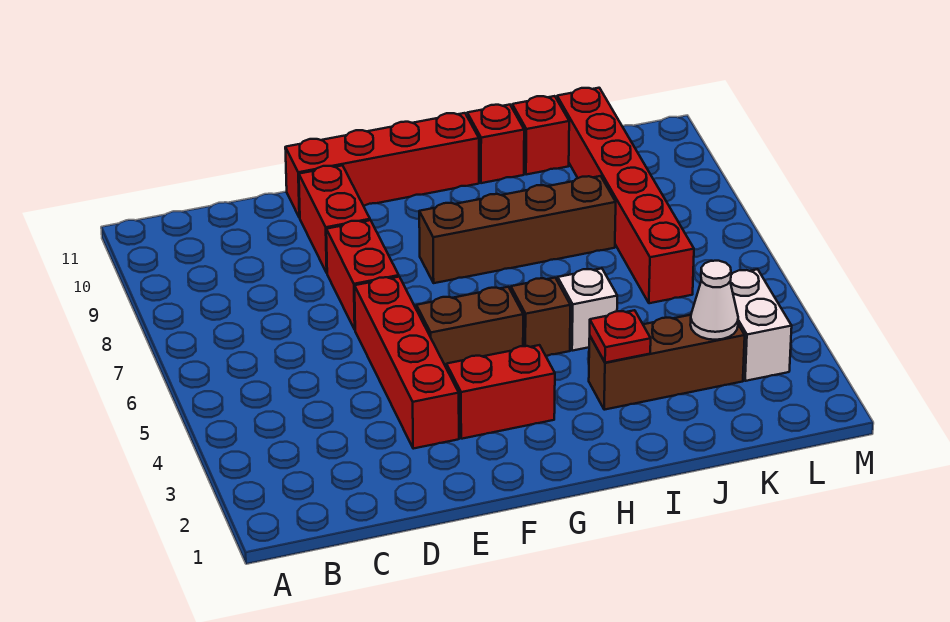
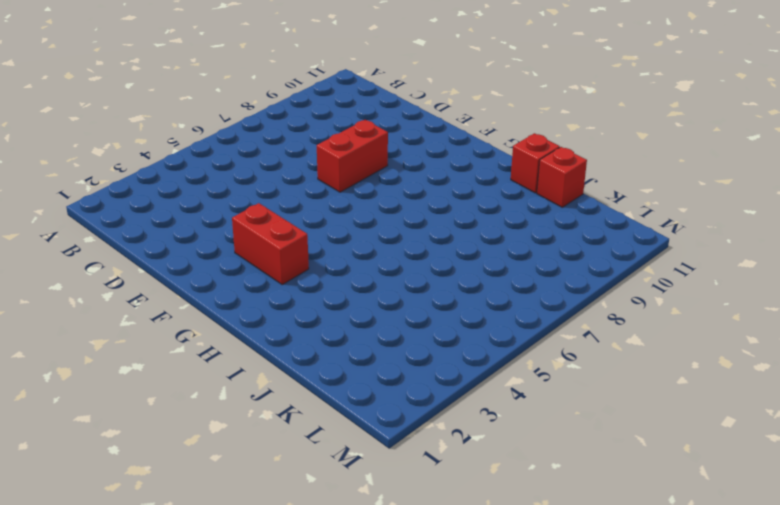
none -> red 1x4 brick [355,277,459,449]
none -> red 1x2 brick [299,165,370,273]
none -> red 1x4 brick [285,113,479,218]

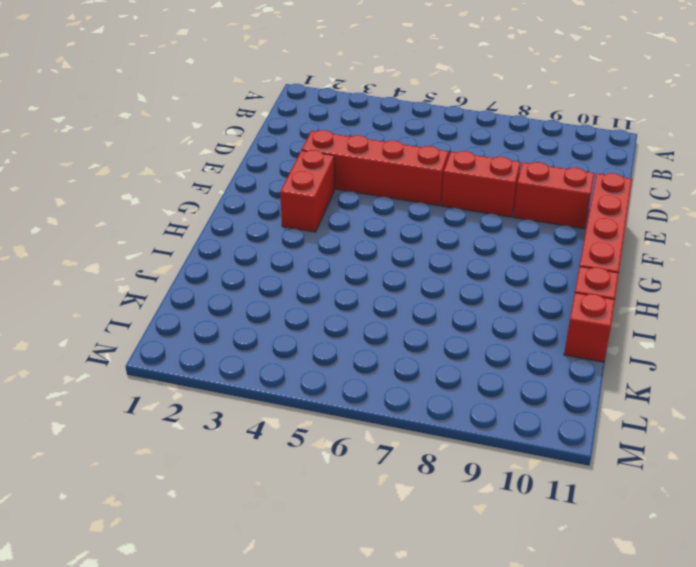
none -> brown 1x2 brick [416,287,523,368]
none -> brown 1x4 brick [419,176,616,283]
none -> brown 1x1 brick [511,278,570,356]

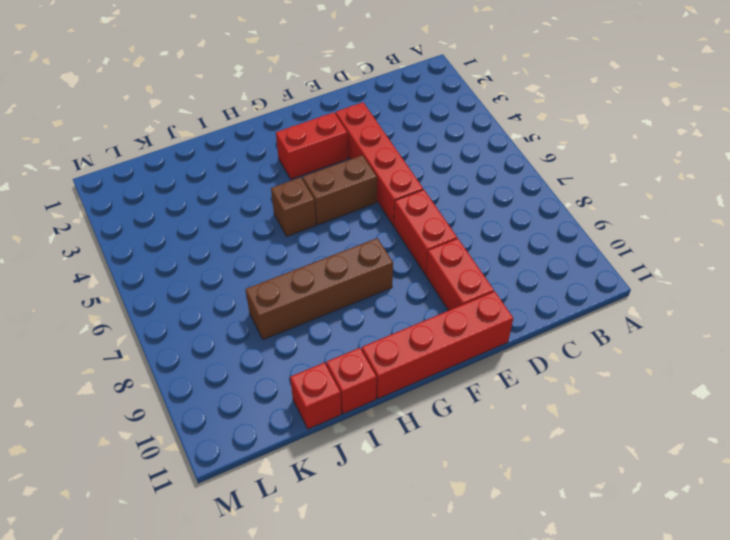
none -> brown 1x3 brick [589,315,745,410]
none -> white 1x1 brick [558,268,617,351]
none -> red 1x6 brick [557,88,694,303]

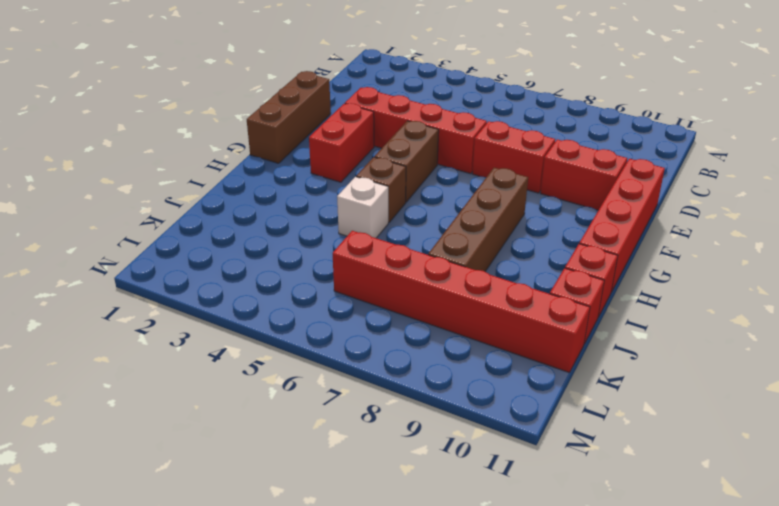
brown 1x3 brick [247,71,331,163] -> brown 1x3 brick moved to [589,315,745,410]
none -> white 1x2 brick [730,269,792,381]
none -> red 1x1 plate [590,310,651,363]
none -> white 1x1 cone [690,261,738,340]

